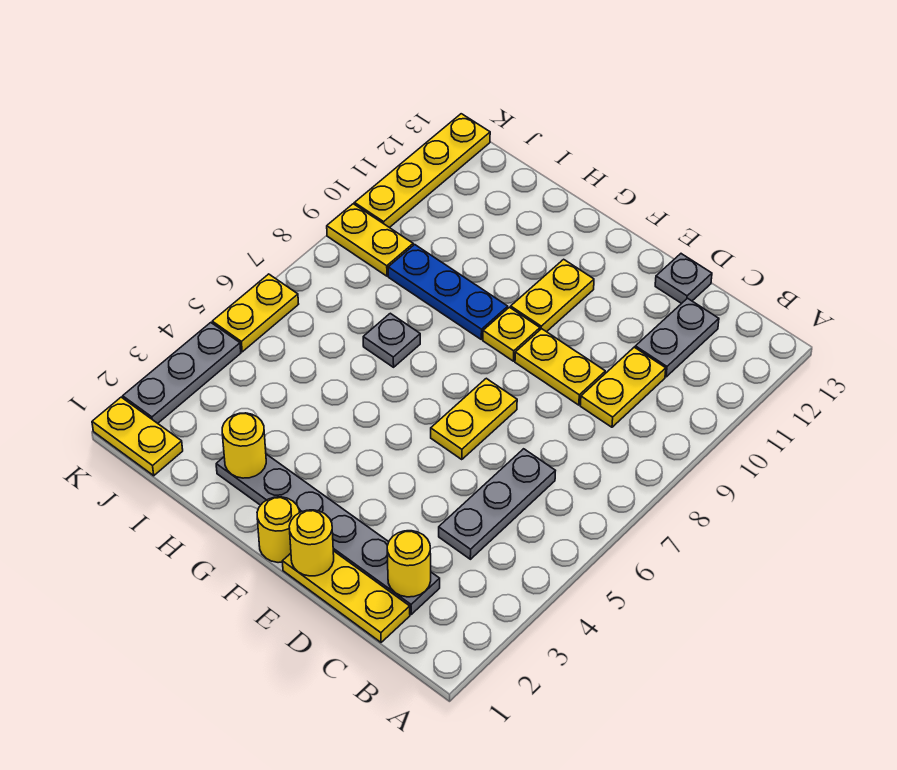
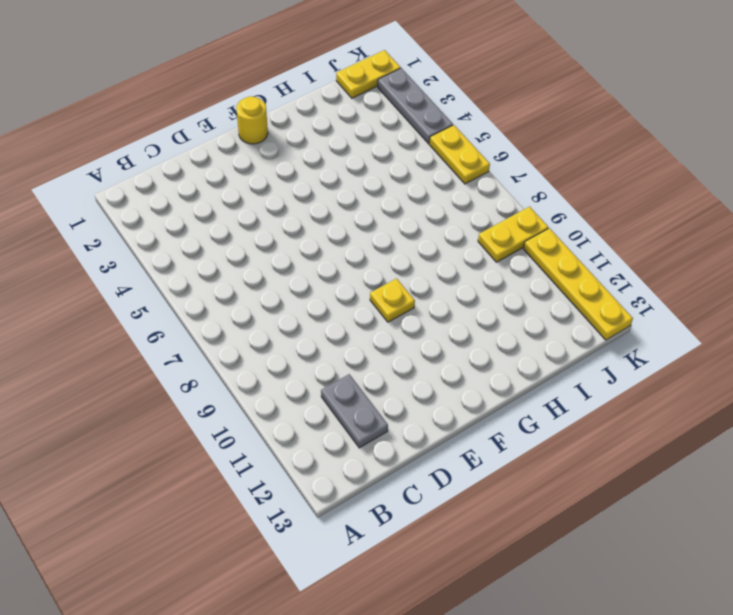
none -> yellow 1x3 plate [282,551,410,642]
none -> grey 1x6 plate [216,454,440,614]
none -> grey 1x3 plate [439,449,555,559]

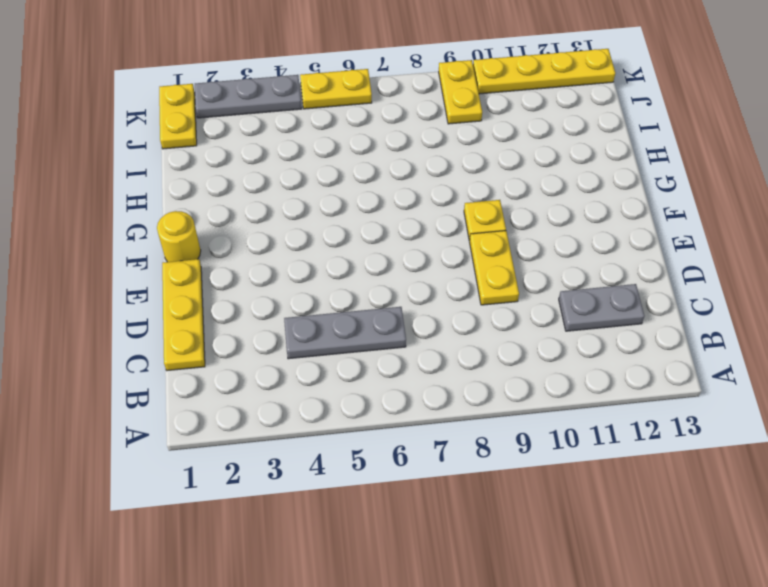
none -> grey 1x6 plate [216,454,440,614]
none -> yellow 1x2 plate [580,347,666,427]
none -> grey 1x1 plate [655,254,712,303]

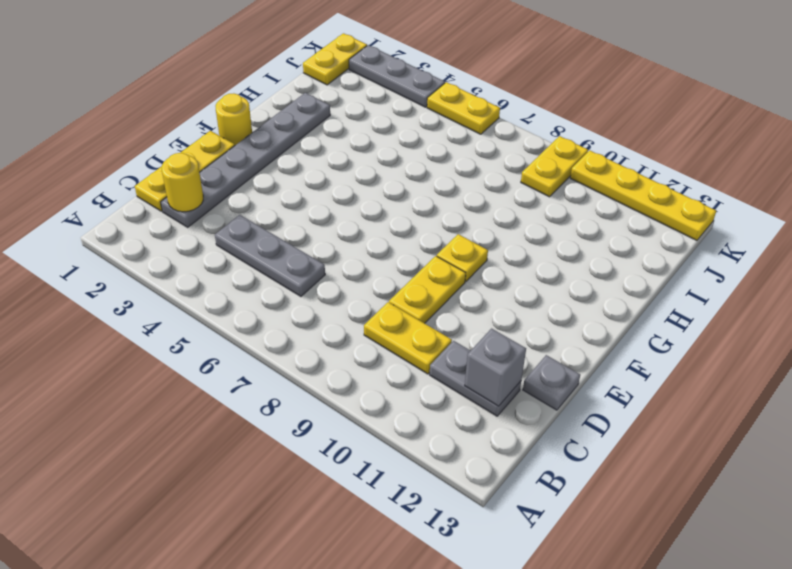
grey 1x1 brick [465,329,526,406] -> none
none -> yellow 1x2 plate [431,378,517,460]
none -> yellow 1x2 plate [511,259,594,332]
none -> blue 1x3 plate [388,245,508,340]

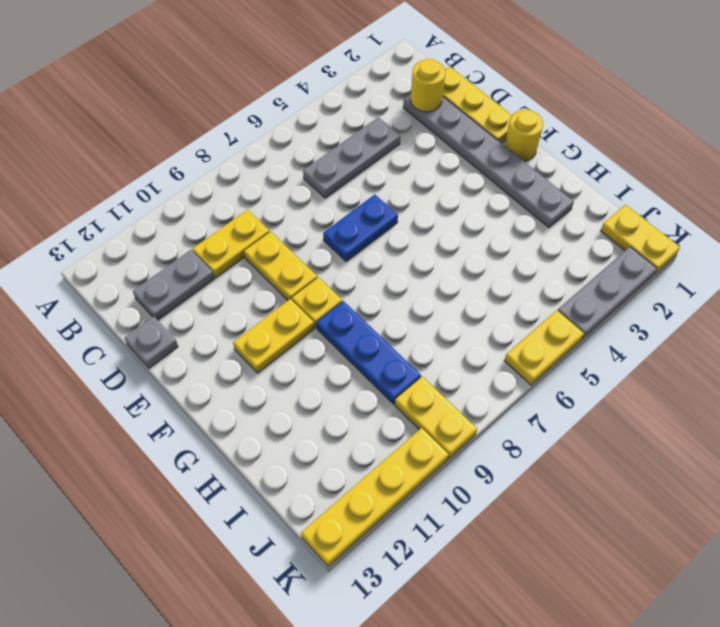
blue 1x2 plate [323,195,398,261] -> yellow 1x2 plate [431,378,517,460]
none -> grey 1x1 plate [363,313,420,367]
none -> yellow 1x1 round brick [289,510,334,576]
none -> yellow 1x1 round brick [222,413,266,478]

